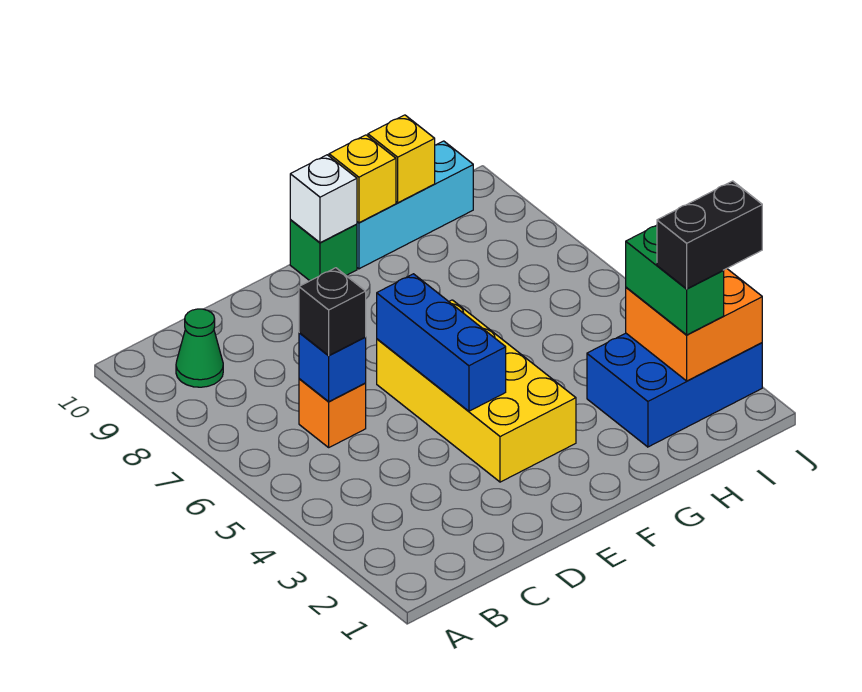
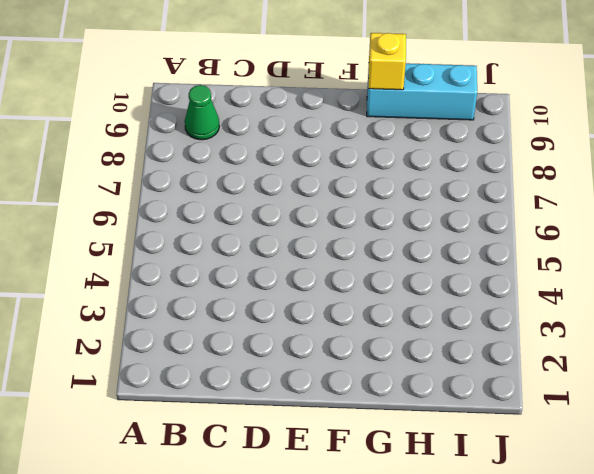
none -> orange 1x1 brick [299,379,366,447]
none -> yellow 2x4 brick [377,300,576,482]
none -> green 1x1 brick [290,220,357,281]

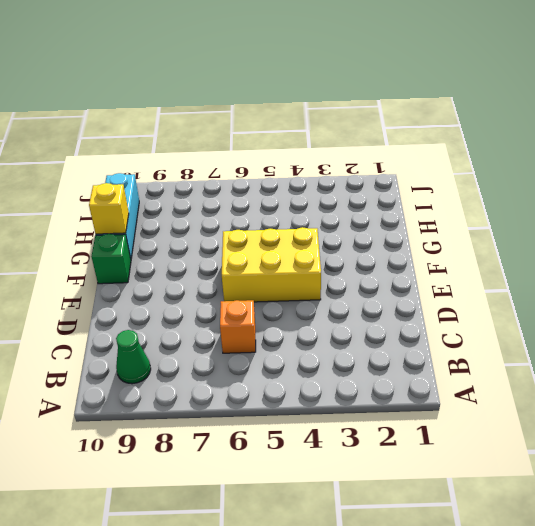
yellow 2x3 brick [222,227,321,302] -> yellow 2x4 brick [377,300,576,482]
none -> blue 2x3 brick [587,333,762,447]
none -> blue 1x1 brick [299,333,366,401]
none -> blue 1x3 brick [377,274,506,411]

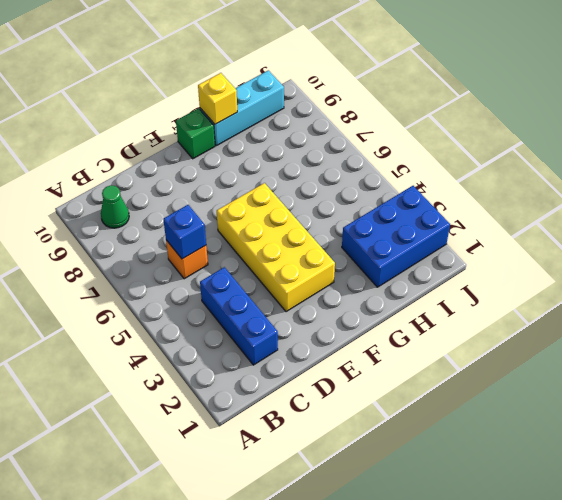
blue 1x3 brick [200,267,278,365] -> blue 1x3 brick moved to [377,274,506,411]
none -> white 1x1 brick [290,155,357,243]
none -> yellow 1x1 brick [368,115,435,203]
none -> orange 2x2 brick [626,269,762,381]

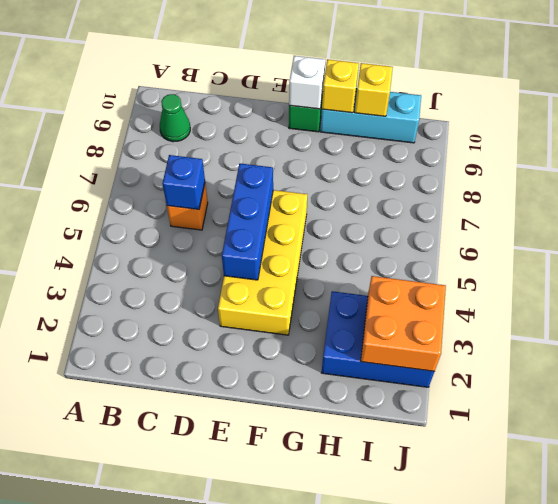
none -> black 1x1 brick [299,268,366,356]
none -> green 1x2 brick [626,225,724,335]
none -> black 1x2 brick [657,181,762,289]

